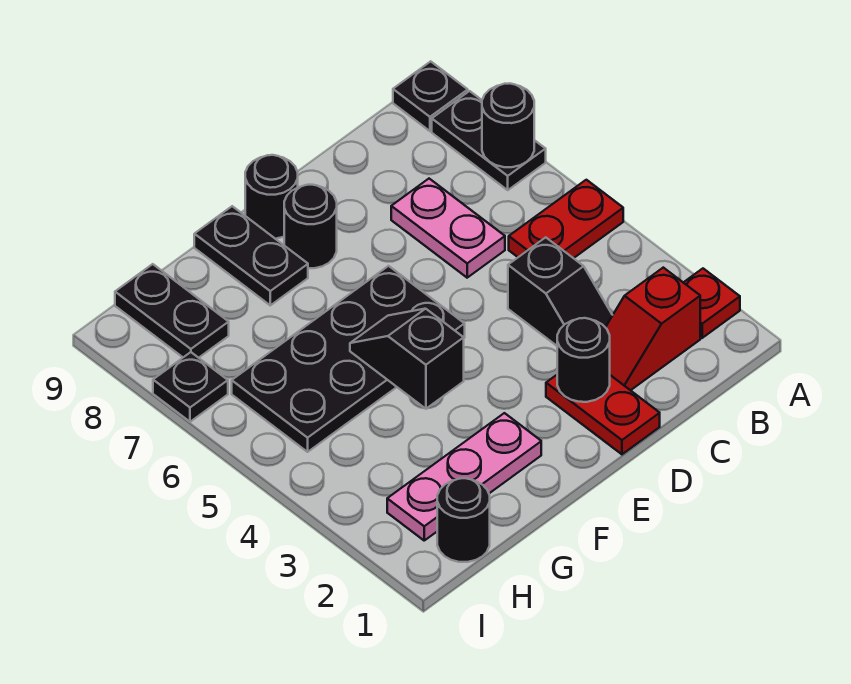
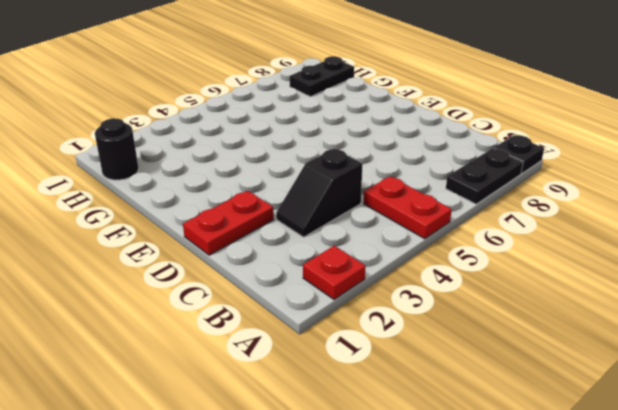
none -> red 1x2 slope [605,268,700,390]
none -> pink 1x2 plate [391,179,505,278]
none -> black 2x4 plate [232,266,465,452]

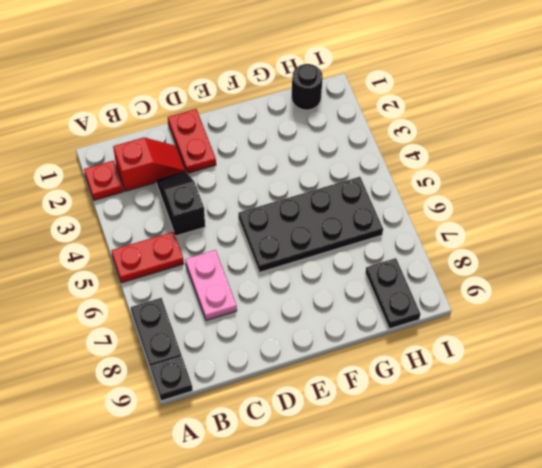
none -> black 1x1 round brick [284,185,337,268]
none -> black 1x1 round brick [245,155,298,239]
none -> pink 1x3 plate [387,413,541,540]

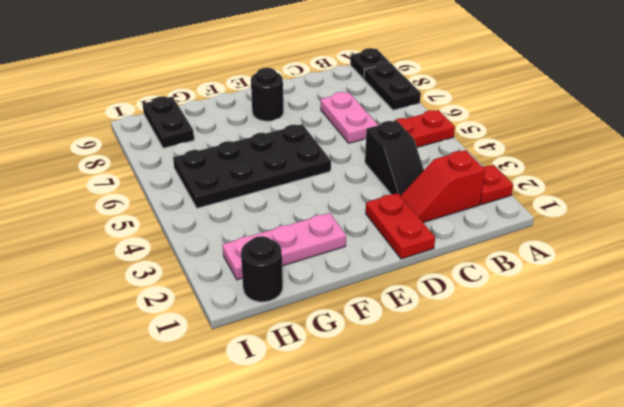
none -> black 1x1 round brick [245,155,298,239]
none -> black 1x2 plate [194,206,308,305]
none -> black 1x1 plate [153,352,228,422]

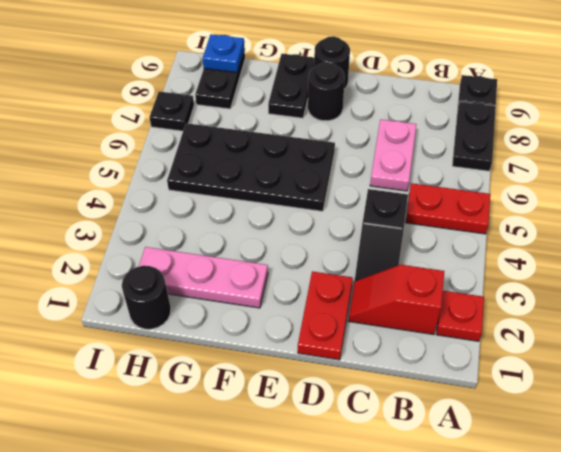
blue 1x1 plate [203,34,245,72] -> none
none -> black 1x1 round brick [482,83,534,167]
none -> black 1x1 round brick [557,318,610,402]
none -> black 1x2 slope [350,309,464,409]

